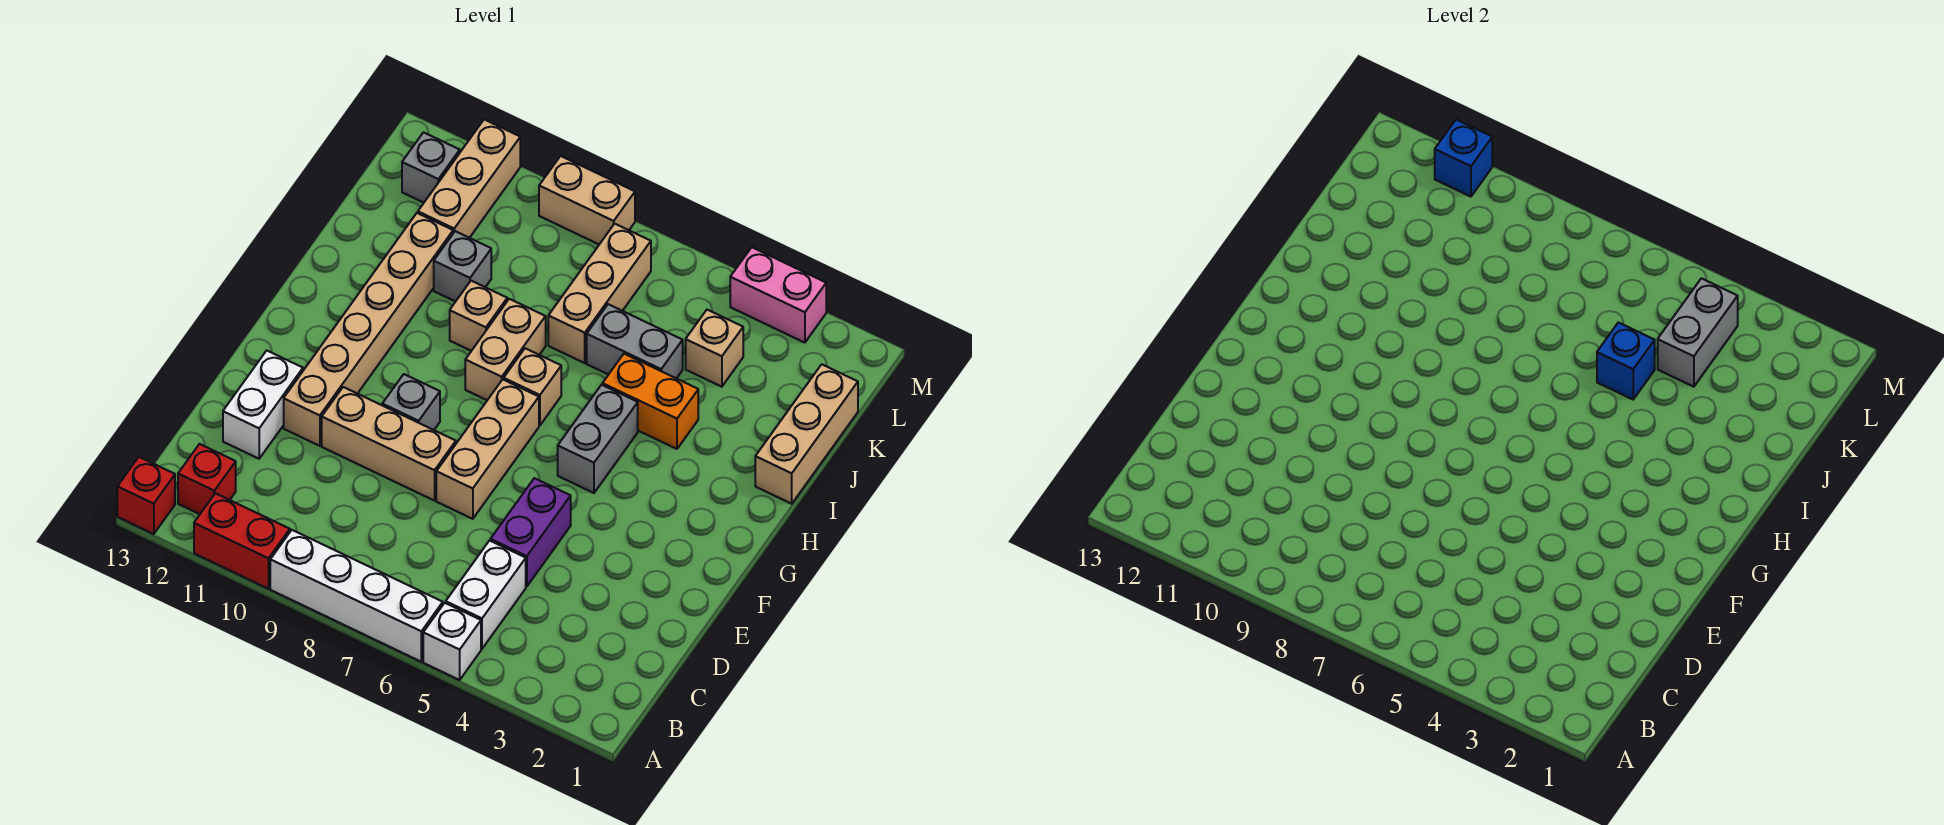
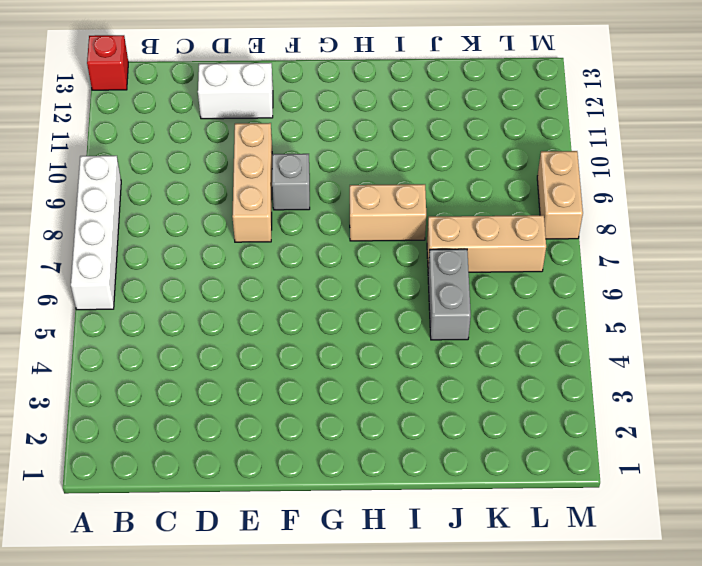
none -> white 1x1 brick [423,603,481,680]
none -> red 1x2 brick [194,493,290,589]
none -> white 1x2 brick [446,541,526,649]

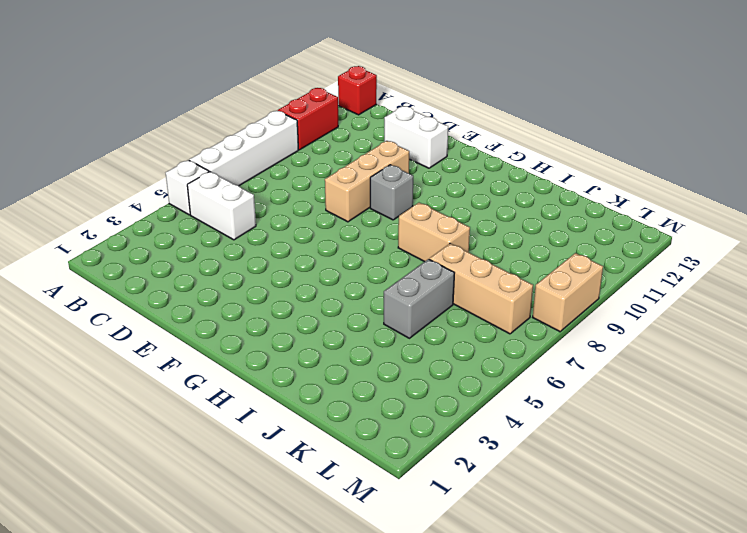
none -> red 1x1 brick [178,444,236,514]
none -> purple 1x2 brick [491,478,571,587]
none -> tan 1x3 brick [436,379,539,519]

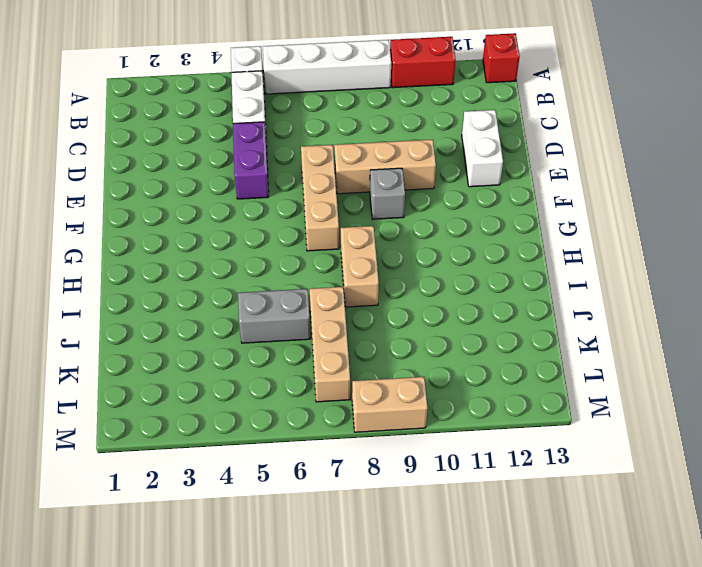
none -> red 1x1 brick [178,444,236,514]
none -> tan 1x6 brick [284,213,453,446]
none -> grey 1x2 brick [558,385,638,493]

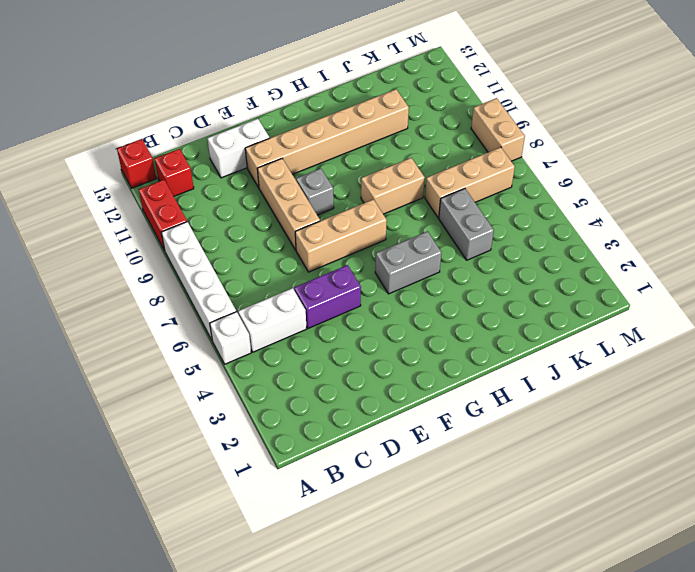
none -> tan 1x1 brick [504,348,561,425]
none -> tan 1x3 brick [755,364,858,504]
none -> orange 1x2 brick [602,354,698,449]

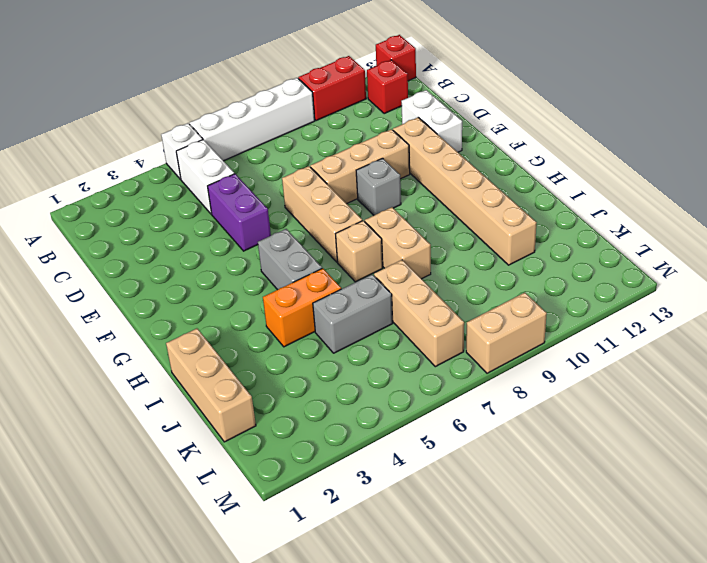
none -> tan 1x1 brick [450,281,507,351]
none -> grey 1x1 brick [434,231,491,302]
none -> tan 1x1 brick [686,310,743,387]

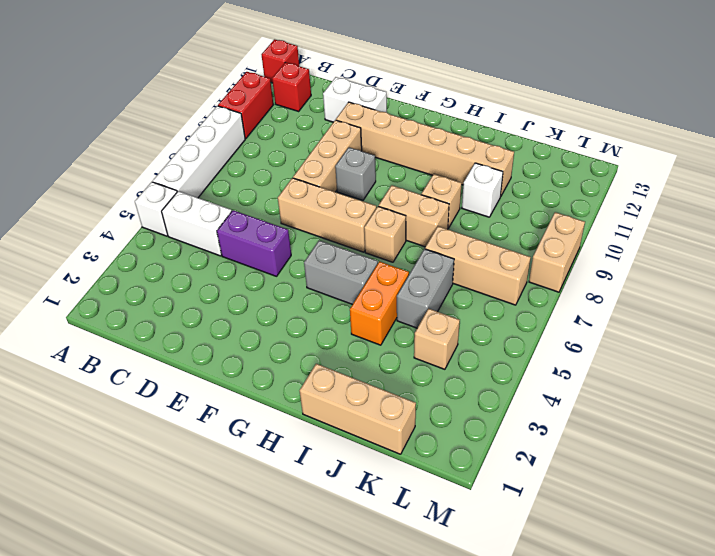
white 1x1 brick [462,163,503,217] -> grey 1x1 brick [434,231,491,302]
none -> tan 1x3 brick [418,120,520,238]
none -> grey 1x1 brick [402,132,460,203]
none -> pink 1x2 brick [730,247,826,343]

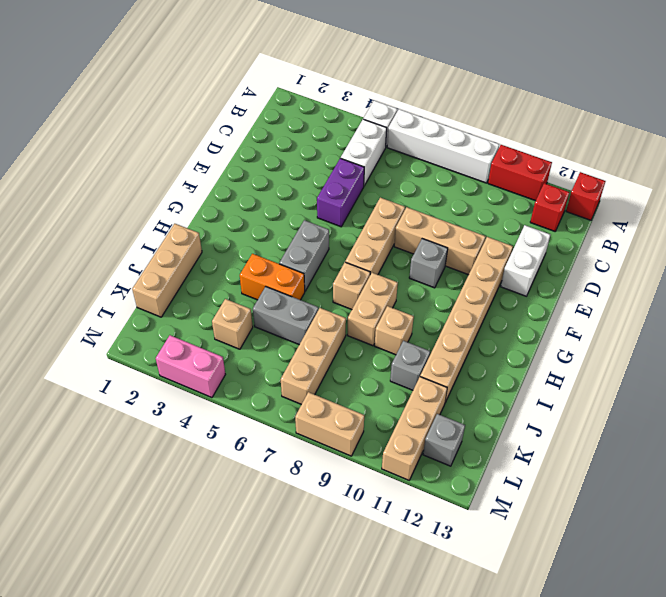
none -> blue 1x1 brick [1597,322,1655,399]
none -> grey 1x2 brick [1658,278,1738,387]
none -> blue 1x1 brick [1435,120,1492,197]

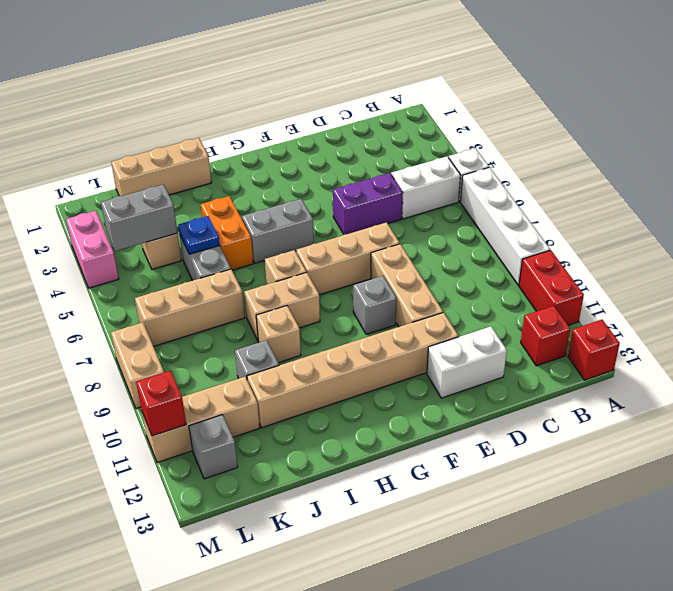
blue 1x1 plate [178,216,220,254] -> blue 1x1 brick [1597,322,1655,399]
red 1x1 brick [136,371,186,436] -> blue 1x1 brick [1435,120,1492,197]

